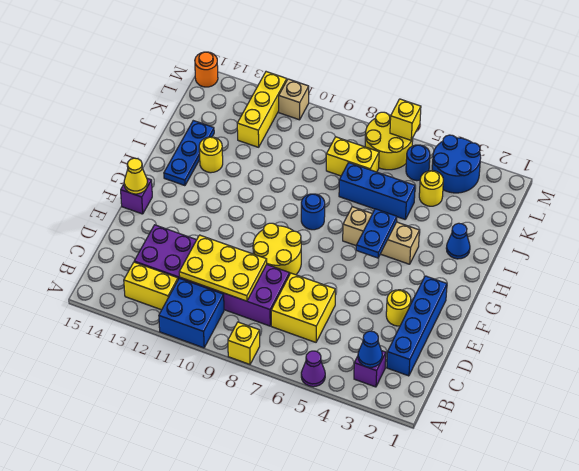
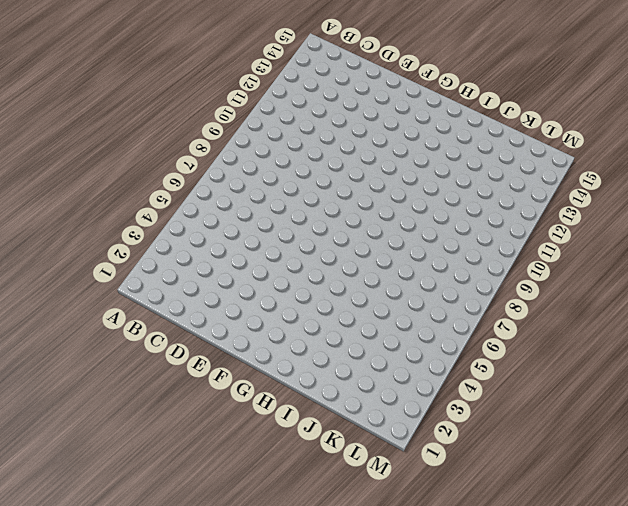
none -> purple 1x1 cone [301,351,325,387]
none -> yellow 1x1 brick [228,322,260,364]
none -> blue 2x2 brick [159,278,224,348]
none -> purple 1x1 brick [354,351,386,387]

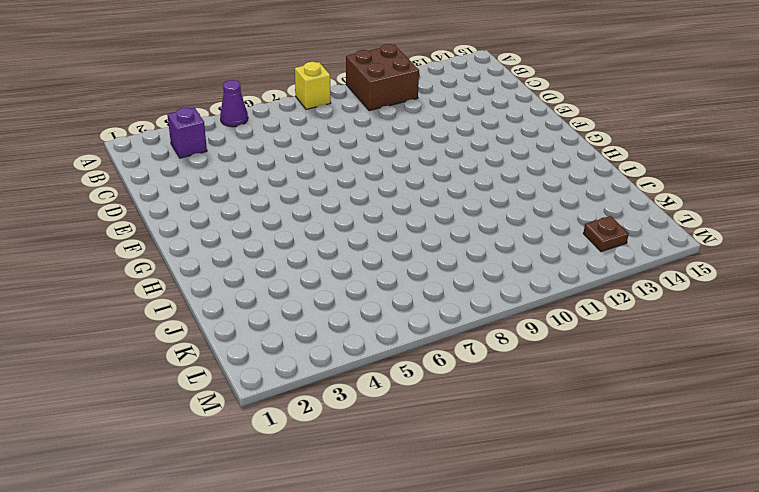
brown 2x2 brick [346,44,419,111] -> blue 2x2 brick [159,278,224,348]
brown 1x1 plate [583,216,629,252] -> none
none -> yellow 1x2 brick [124,262,178,310]
none -> blue 1x4 brick [387,276,447,376]
none -> yellow 2x2 brick [271,273,335,342]
none -> purple 2x6 brick [134,225,290,326]

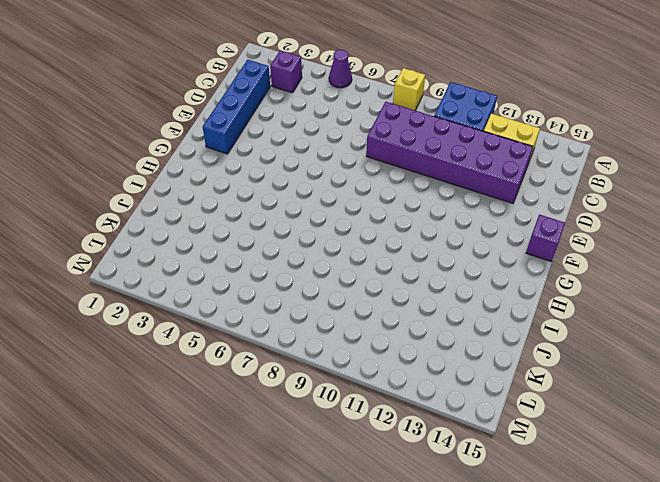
none -> yellow 2x2 brick [271,273,335,342]
none -> yellow 1x1 round brick [386,290,411,326]
none -> yellow 2x2 round brick [253,223,301,275]
none -> tan 1x3 brick [343,207,419,264]

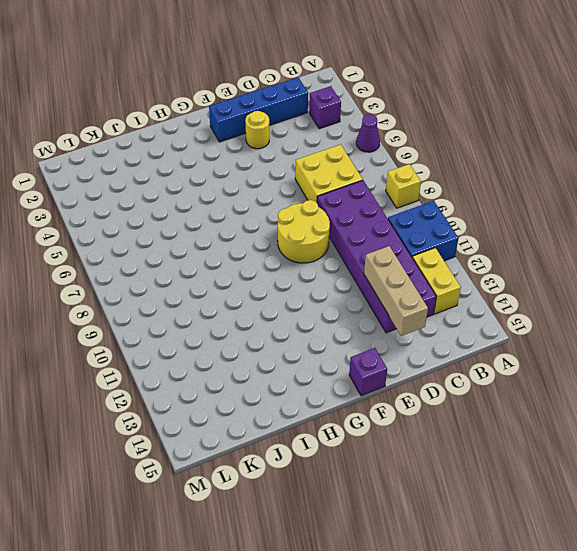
tan 1x3 brick [364,246,428,336] -> tan 1x3 brick moved to [343,207,419,264]
none -> blue 1x1 round brick [301,194,325,230]
none -> blue 1x3 plate [164,121,214,186]
none -> blue 1x1 cone [446,223,470,259]
none -> yellow 1x1 round brick [199,137,223,173]

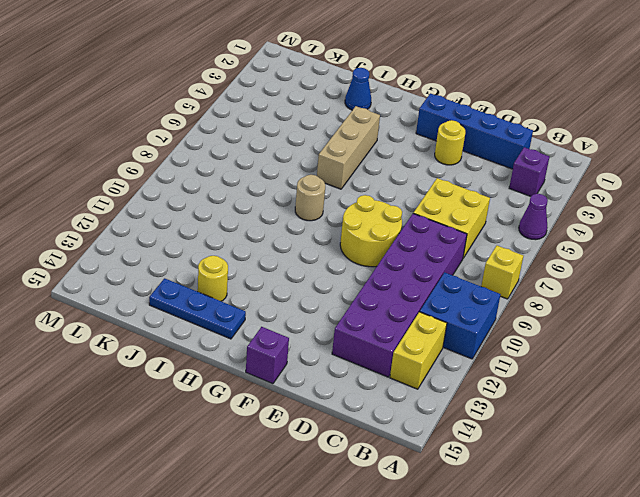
tan 1x1 round brick [295,175,325,221] -> blue 1x1 round brick [301,194,325,230]
none -> blue 1x3 brick [339,163,415,219]
none -> yellow 1x1 round brick [419,171,443,206]
none -> yellow 1x2 brick [326,137,379,176]
none -> yellow 1x3 brick [237,72,287,147]

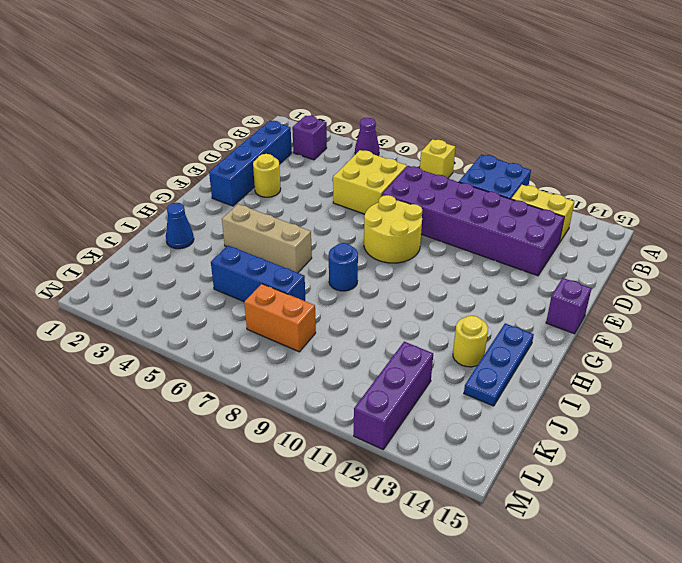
orange 1x2 brick [244,284,316,352] -> yellow 1x2 brick [326,137,379,176]
purple 1x3 brick [354,342,433,449] -> yellow 1x3 brick [237,72,287,147]
none -> yellow 1x1 round brick [419,171,443,206]
none -> blue 2x2 round brick [432,135,481,193]
none -> blue 1x1 round brick [406,145,430,181]
none -> yellow 2x2 round brick [365,112,413,170]

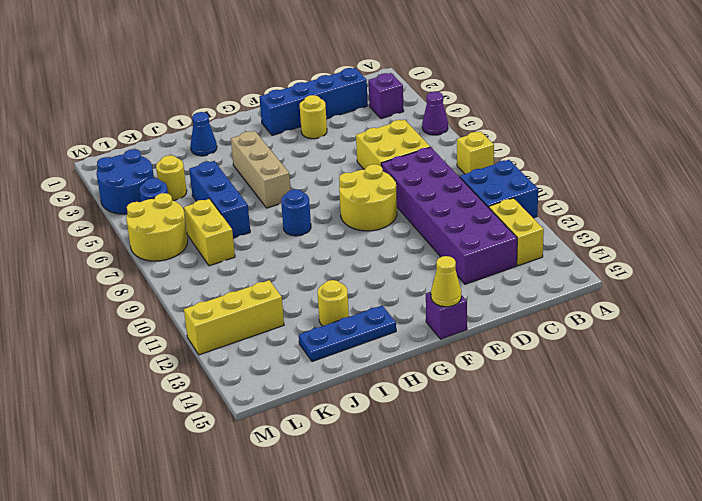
none -> tan 1x1 brick [279,79,309,120]
none -> orange 1x1 round brick [195,52,218,87]
none -> blue 1x1 cone [358,331,382,367]
none -> yellow 2x3 plate [179,235,267,301]

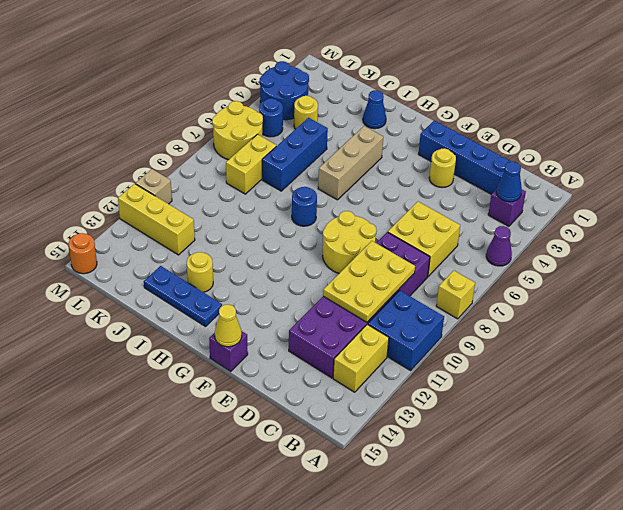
none -> blue 1x2 plate [356,209,397,258]
none -> yellow 1x1 brick [390,99,421,140]

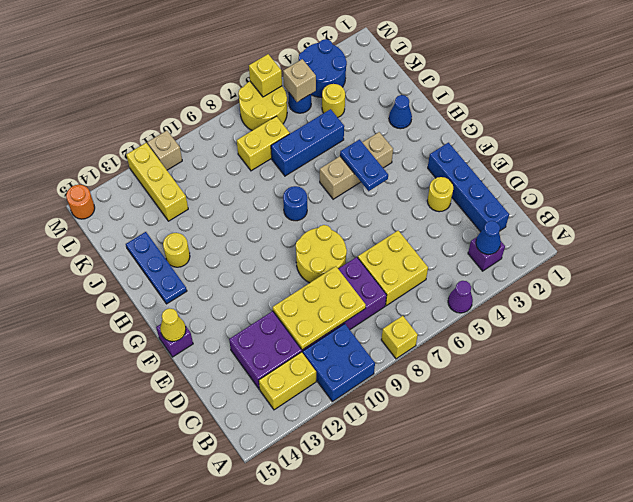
tan 1x1 brick [283,59,316,102] -> none

